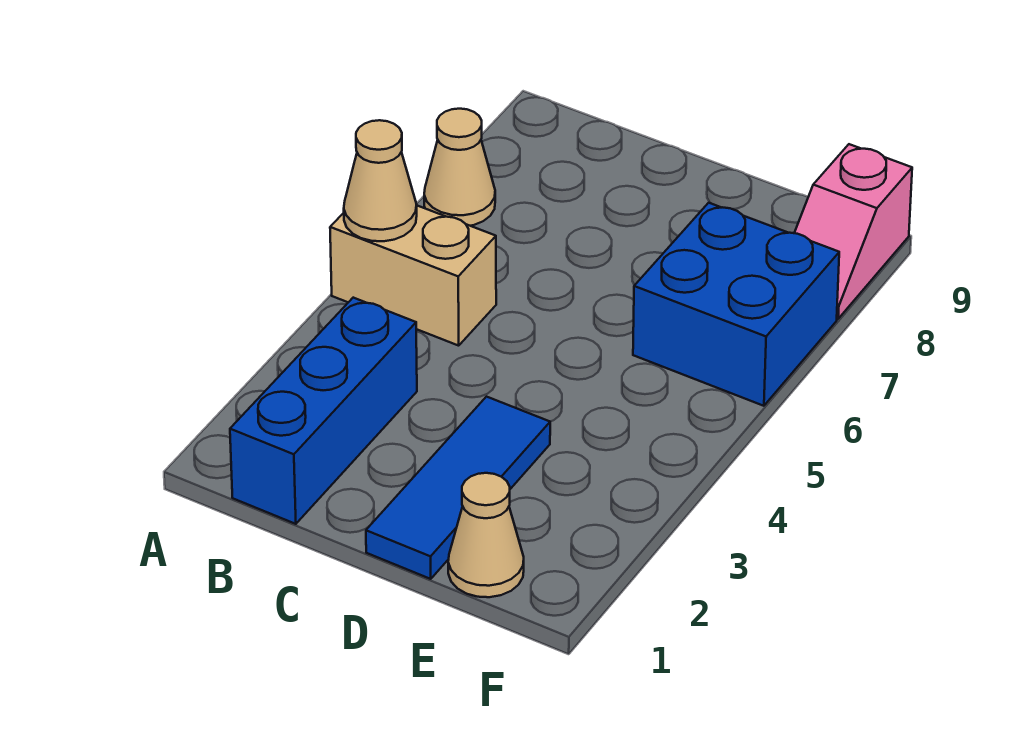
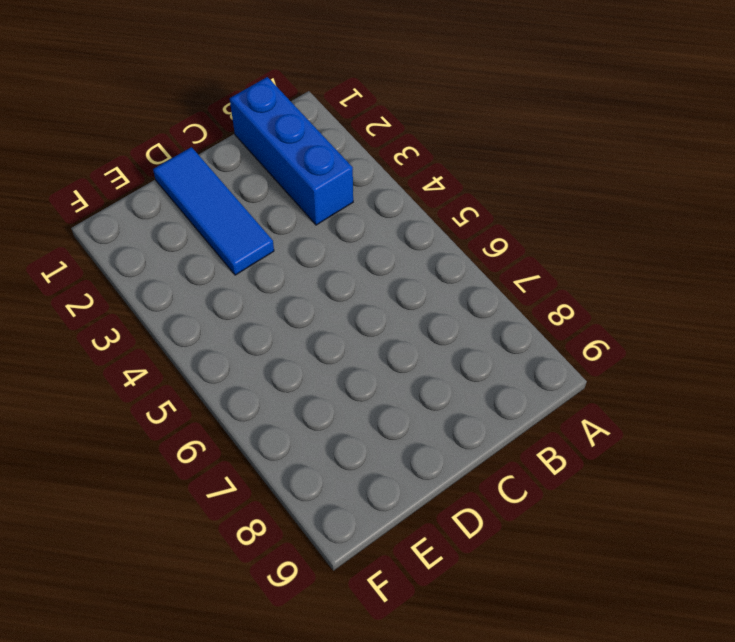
none -> tan 1x2 brick [330,206,496,346]
none -> tan 1x1 cone [424,109,495,226]

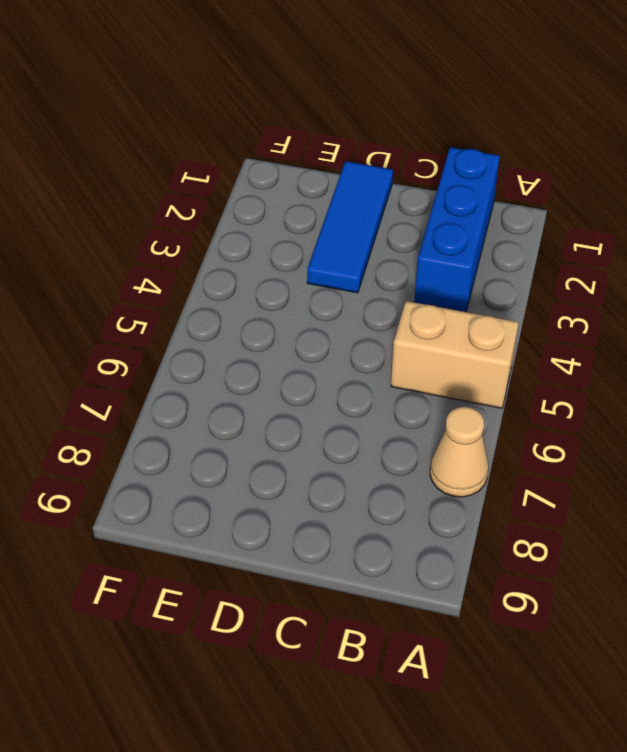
none -> tan 1x1 cone [448,473,524,597]
none -> blue 2x2 brick [633,203,839,406]

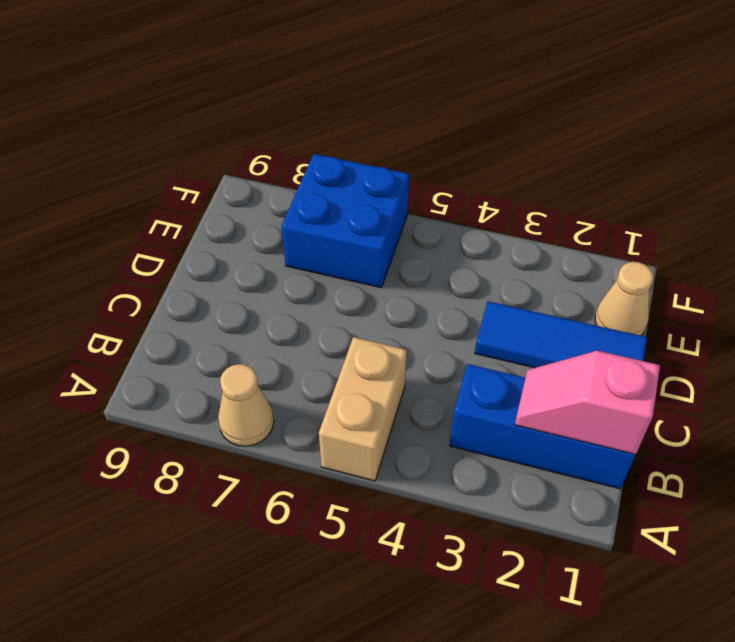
pink 1x2 slope [515,351,660,455] -> pink 1x2 slope turned to [795,144,912,319]
none -> tan 1x1 cone [344,120,417,241]

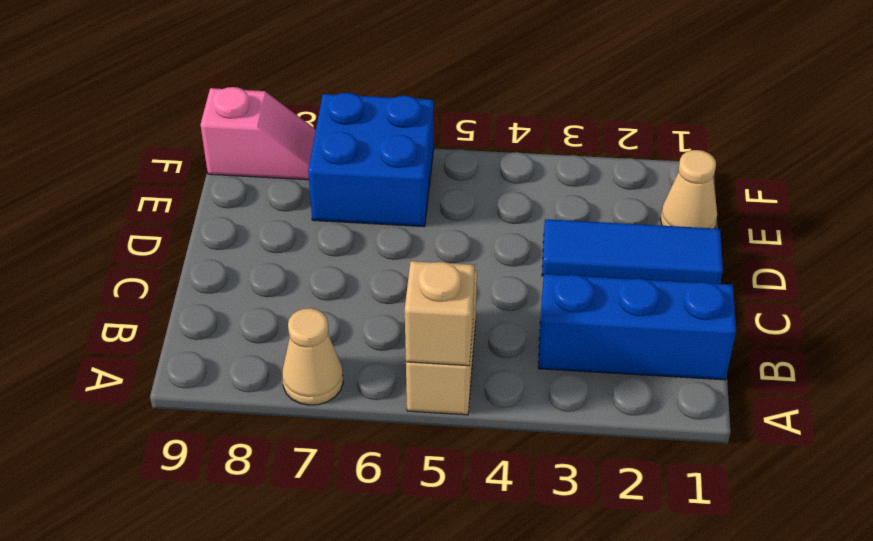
tan 1x1 brick [405,261,475,366] -> tan 1x1 cone [344,120,417,241]

